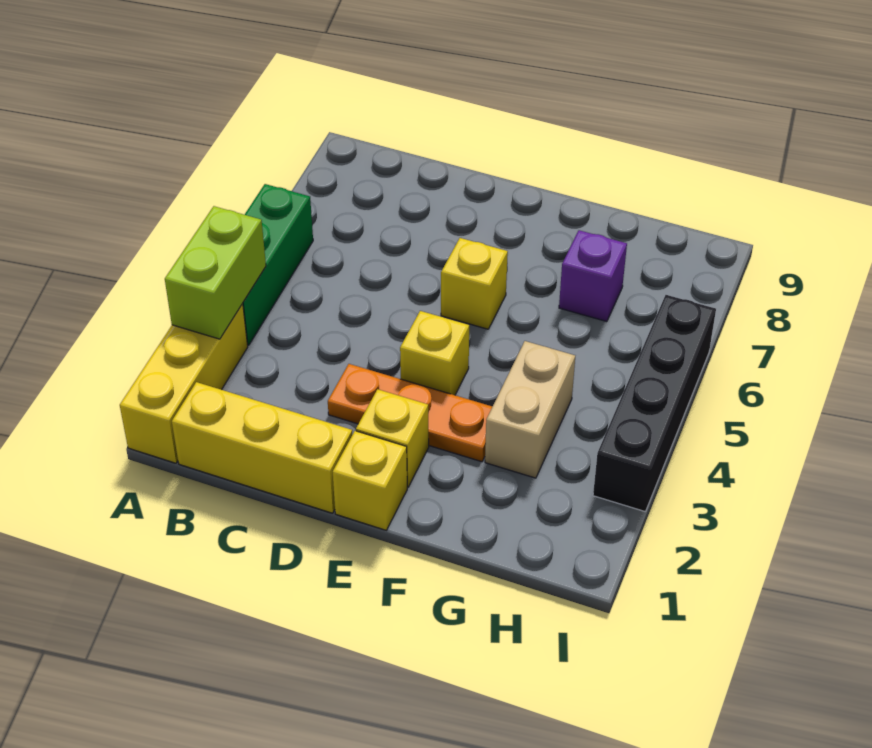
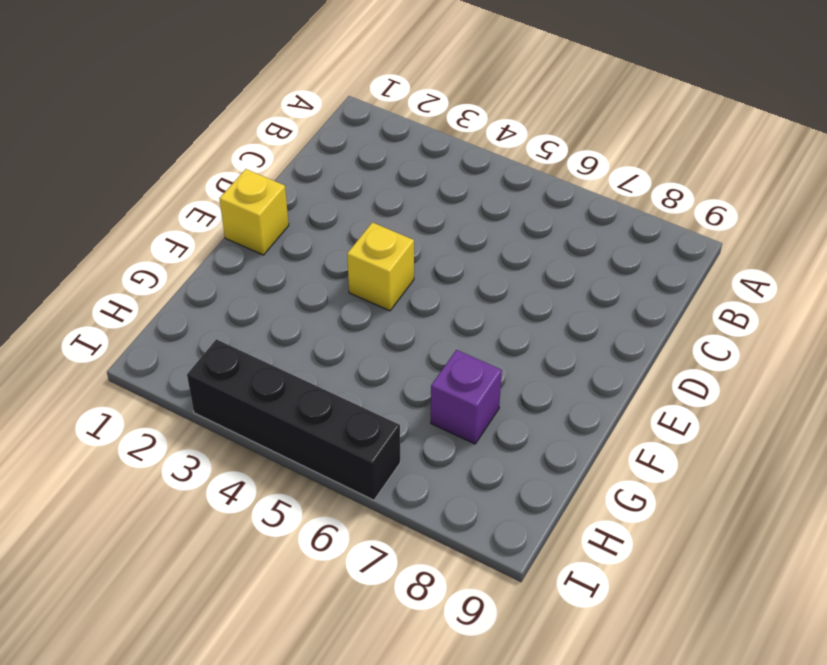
none -> yellow 1x3 brick [120,304,248,463]
none -> green 1x3 brick [243,184,313,345]
none -> yellow 1x3 brick [172,382,352,513]

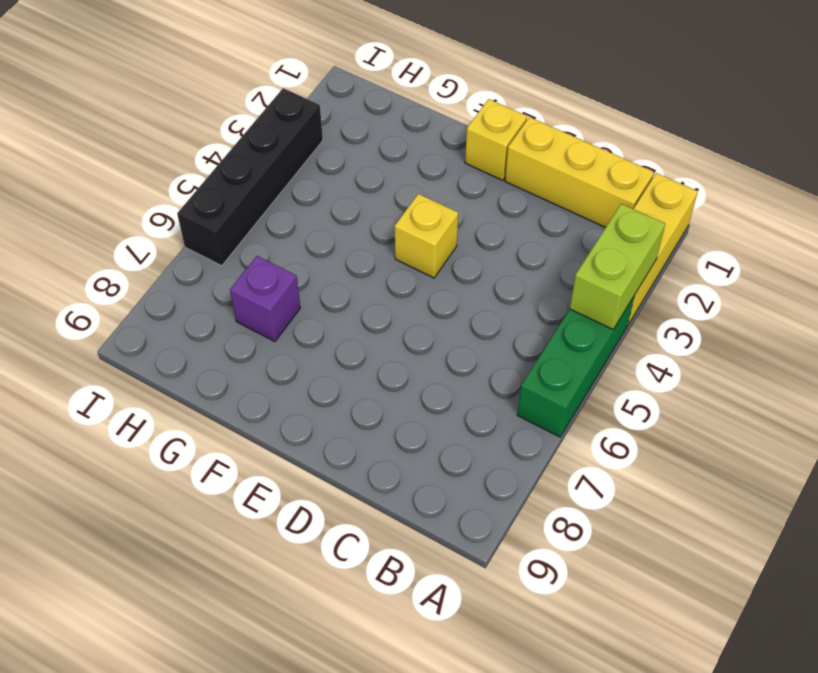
none -> orange 1x3 plate [328,364,492,462]
none -> yellow 1x1 brick [356,389,429,487]
none -> yellow 1x1 brick [441,238,508,329]

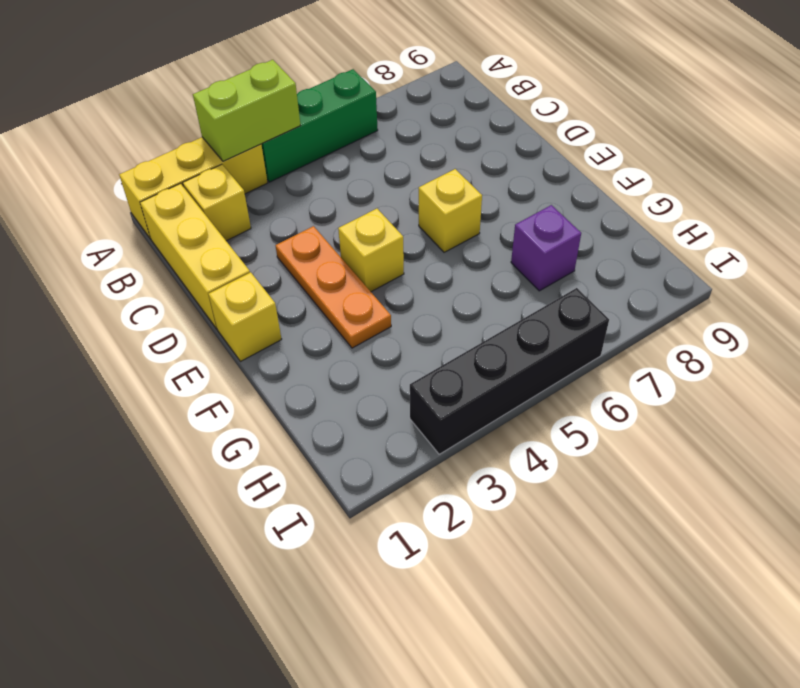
yellow 1x1 brick [183,164,251,241] -> yellow 1x1 brick moved to [356,389,429,487]
none -> tan 1x2 brick [485,341,575,478]

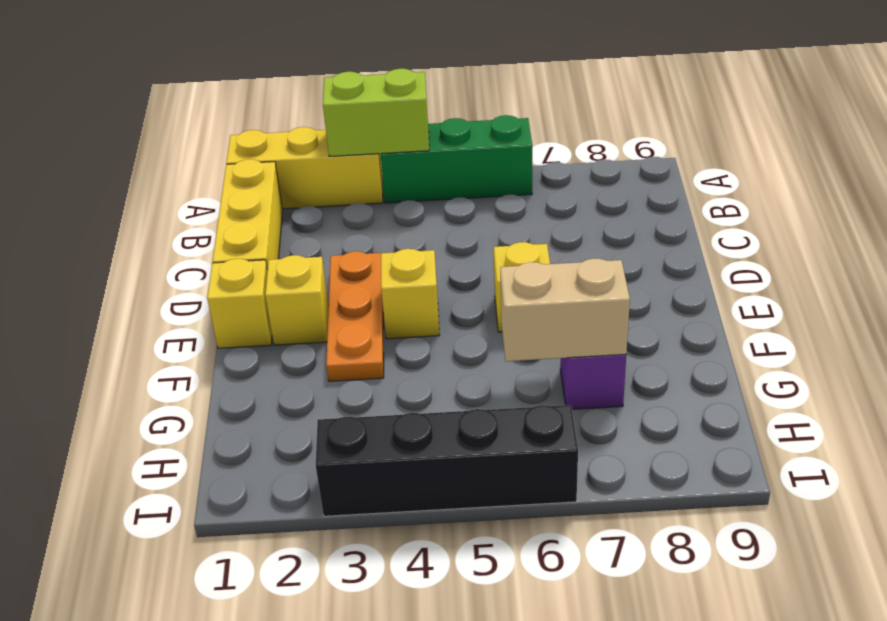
tan 1x2 brick [500,259,630,361] -> tan 1x2 brick moved to [485,341,575,478]

